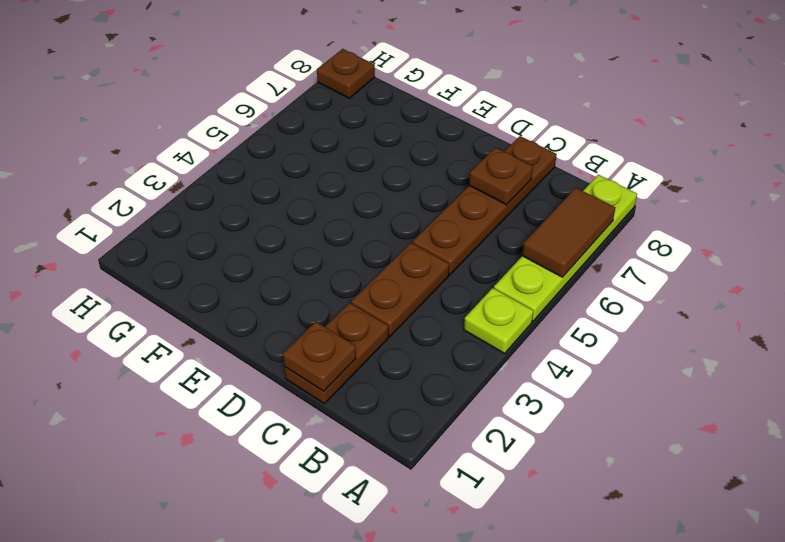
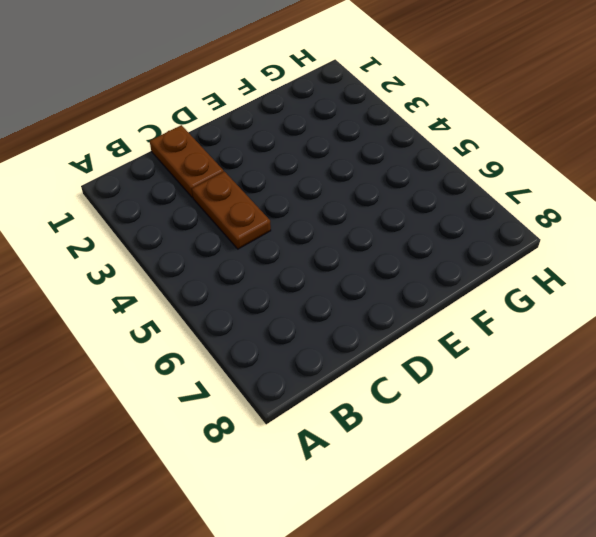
none -> lime 1x1 plate [464,288,533,353]
none -> lime 1x4 plate [494,175,637,321]

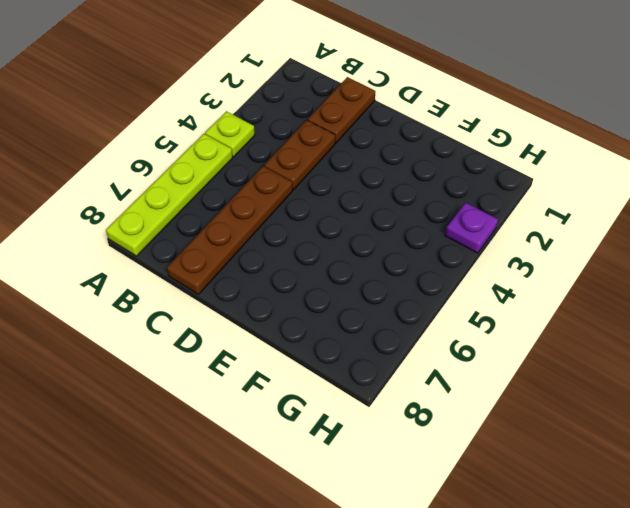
purple 1x1 plate [445,203,498,253] -> none
none -> brown 1x1 plate [317,49,375,98]
none -> brown 1x2 tile [522,188,615,277]

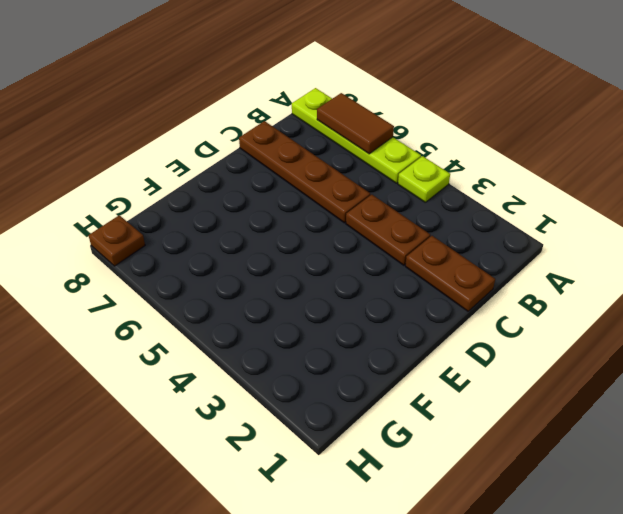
none -> brown 1x1 plate [283,322,356,391]
none -> brown 1x1 plate [469,147,533,205]

